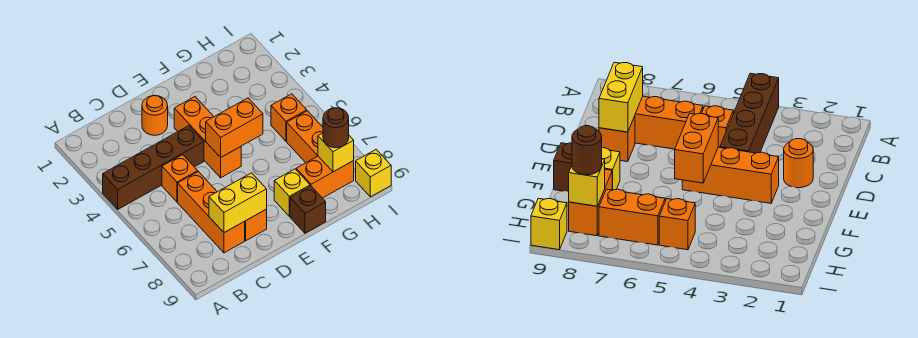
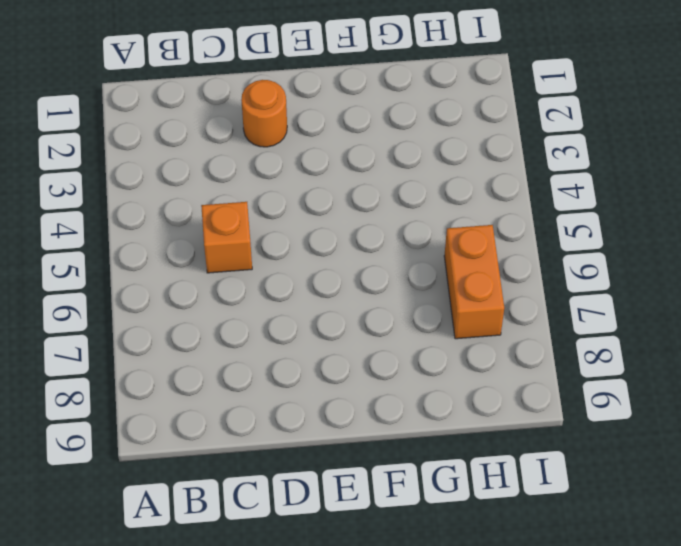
none -> brown 1x4 brick [103,126,204,209]
none -> orange 1x3 brick [178,172,245,253]
none -> orange 1x1 brick [244,209,267,241]

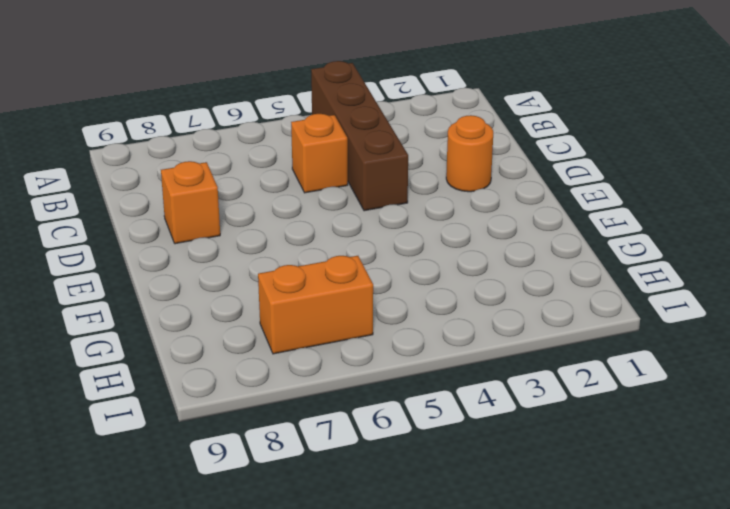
none -> orange 1x3 brick [178,172,245,253]
none -> orange 1x3 brick [174,97,241,178]
none -> yellow 1x1 brick [274,169,310,216]

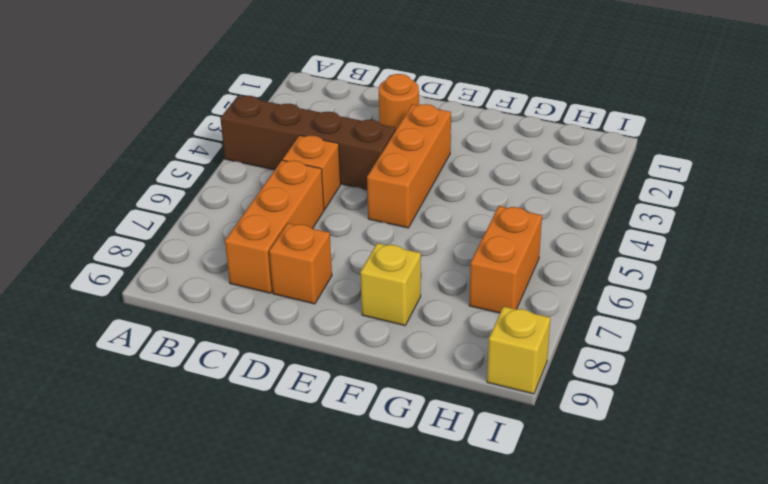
none -> brown 1x1 brick [290,186,326,233]
none -> orange 1x2 brick [296,156,354,198]
none -> orange 1x1 brick [271,94,307,141]

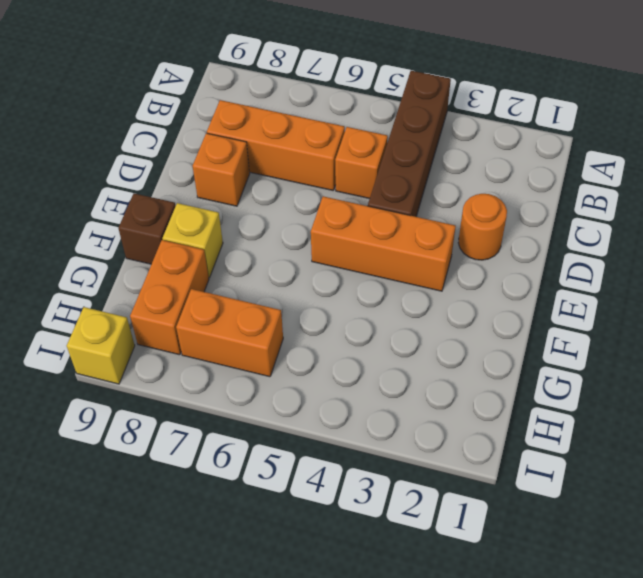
none -> orange 1x1 brick [271,94,307,141]
none -> yellow 1x2 brick [209,173,267,233]
none -> orange 1x2 brick [206,98,263,158]

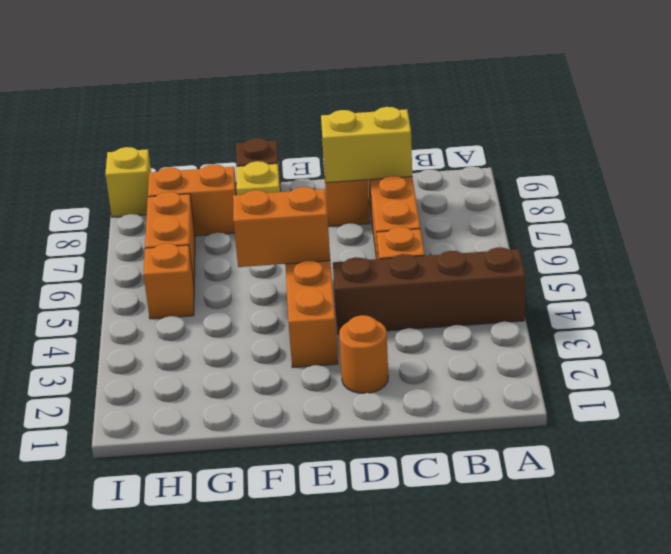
none -> yellow 1x1 brick [318,133,354,172]
none -> brown 1x1 round brick [323,108,349,148]

